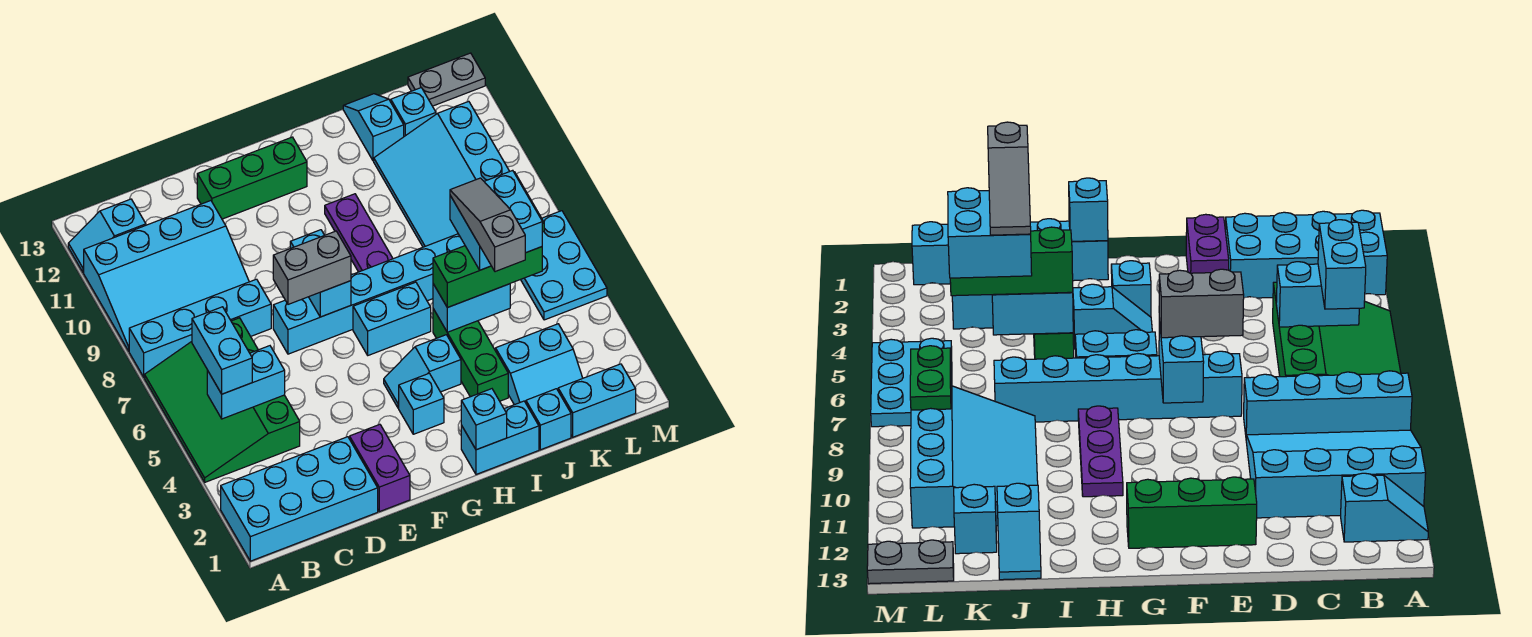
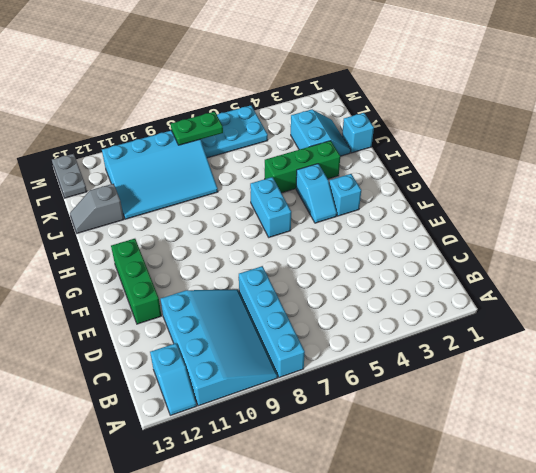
grey 1x2 slope [70,184,124,233] -> cyan 1x2 slope [343,94,404,161]
none -> cyan 2x4 brick [221,437,378,561]
none -> green 3x4 slope [145,318,300,482]
none -> purple 1x2 brick [350,424,410,512]
none -> cyan 1x6 brick [273,234,465,354]

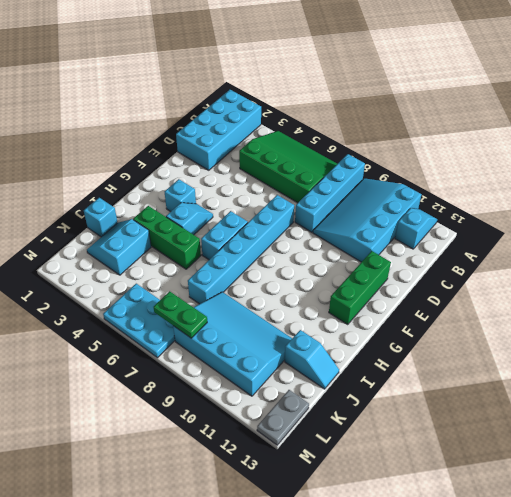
none -> purple 1x2 brick [350,424,410,512]
none -> cyan 1x2 brick [461,401,539,474]
none -> purple 1x3 plate [325,194,393,272]
none -> cyan 1x2 brick [558,364,636,437]

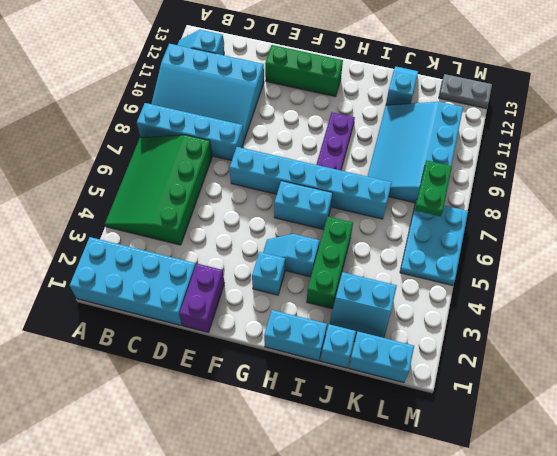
none -> cyan 1x1 brick [391,88,436,136]
none -> cyan 1x2 brick [207,346,285,419]
none -> cyan 1x2 brick [290,230,351,317]
none -> cyan 1x1 brick [461,389,507,450]

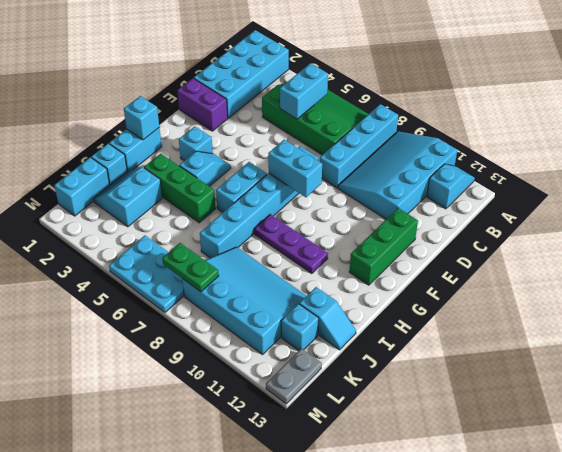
none -> cyan 1x2 brick [433,284,510,332]
none -> cyan 1x2 brick [192,307,252,394]
none -> grey 1x2 brick [273,231,351,304]
none -> green 1x3 brick [433,246,542,308]

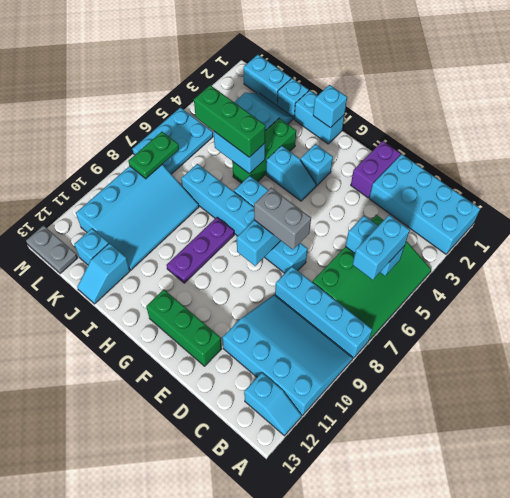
none -> cyan 2x2 brick [450,170,542,270]
none -> grey 1x3 slope [450,178,525,272]

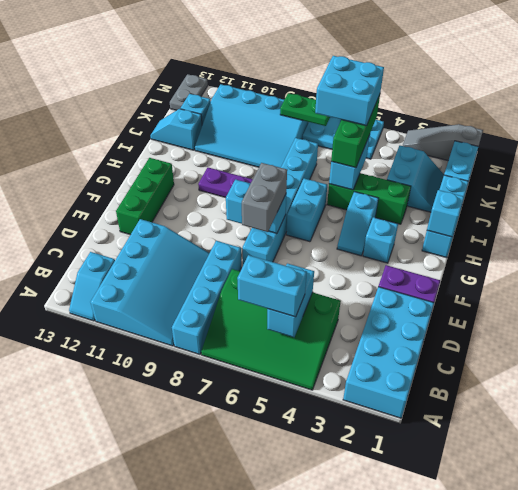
grey 1x3 slope [403,124,483,161] -> grey 1x3 slope moved to [450,178,525,272]

